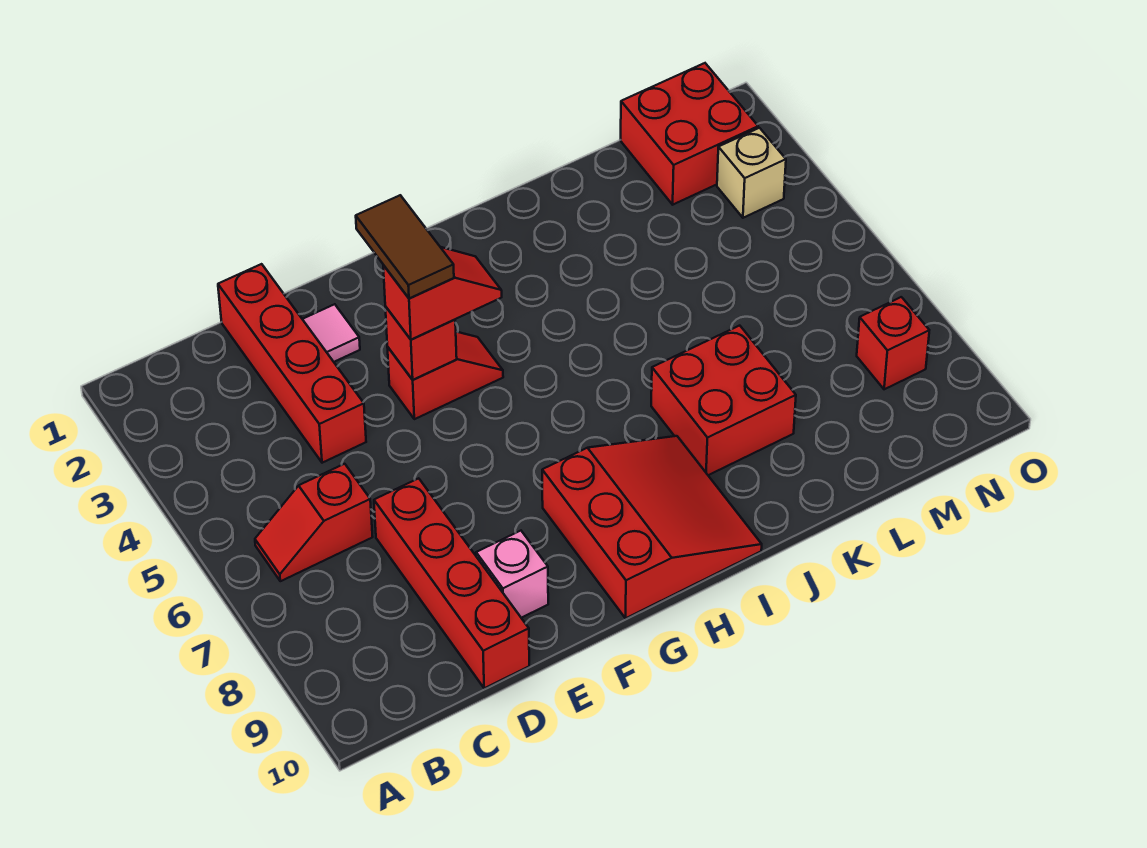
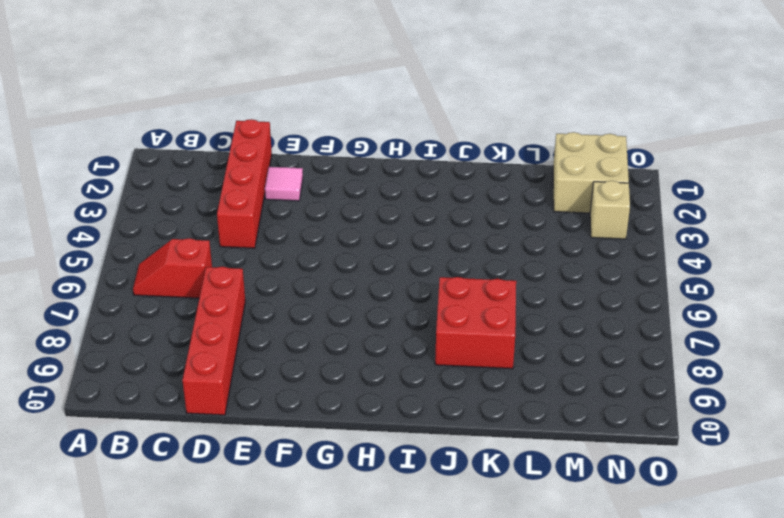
tan 2x2 brick [553,132,629,213] -> red 2x2 brick [621,63,758,205]
none -> pink 1x1 brick [476,531,548,618]
none -> red 1x2 slope [387,332,503,419]
none -> red 3x3 slope [542,436,762,618]

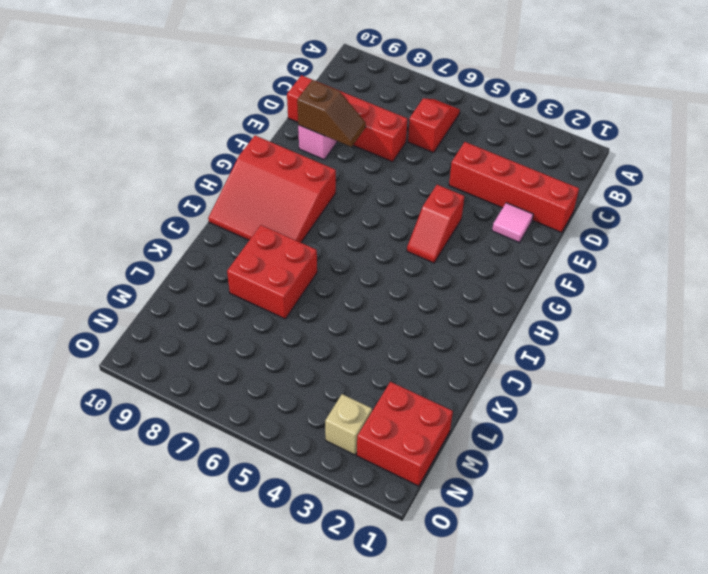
brown 1x2 slope [297,80,366,147] -> none
none -> red 1x1 brick [857,297,929,389]
none -> red 1x1 brick [385,306,457,380]
none -> red 1x2 slope [383,247,502,340]

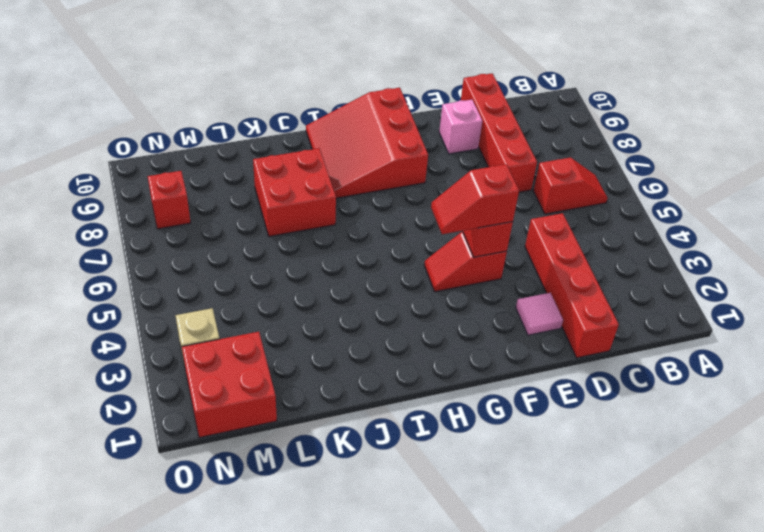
none -> brown 1x2 tile [356,195,454,298]

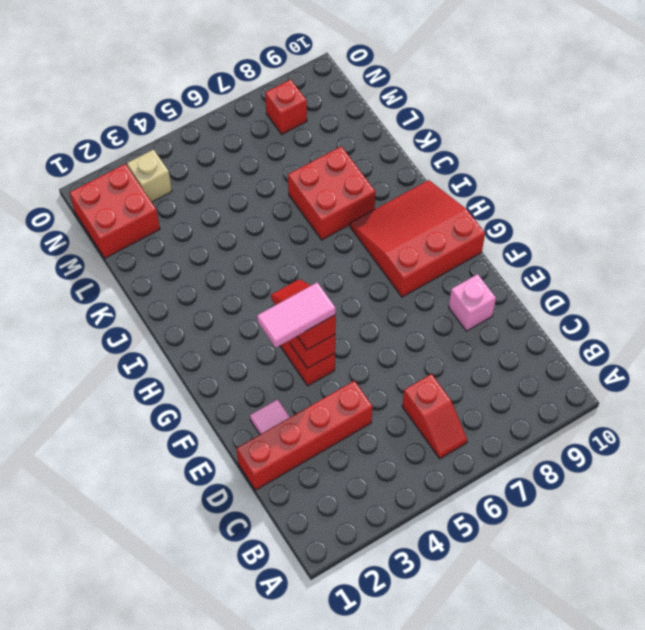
pink 1x2 tile [257,282,336,348] -> brown 1x2 tile [356,195,454,298]
none -> red 1x4 brick [374,478,529,688]

